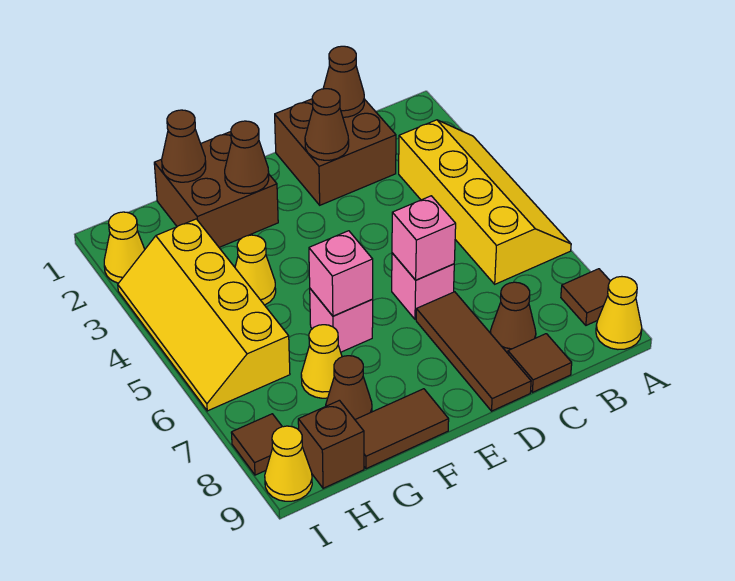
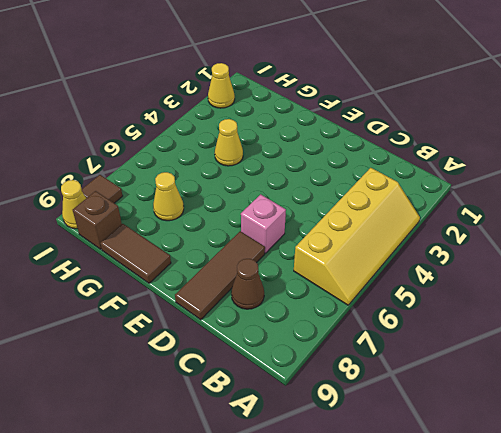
none -> brown 1x1 tile [561,269,610,325]
none -> yellow 1x1 cone [596,277,642,349]
none -> brown 2x2 brick [275,99,396,205]

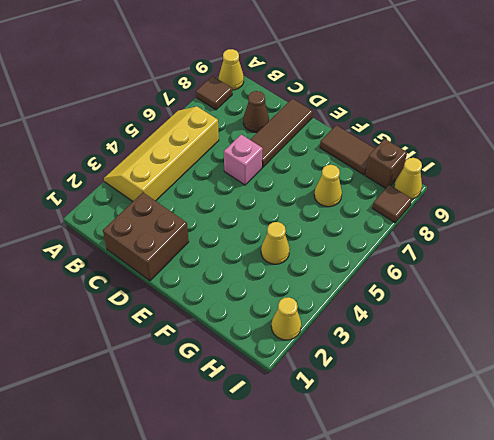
none -> brown 1x1 tile [508,334,572,392]
none -> brown 2x2 brick [154,132,278,247]
none -> pink 1x1 brick [310,289,373,352]

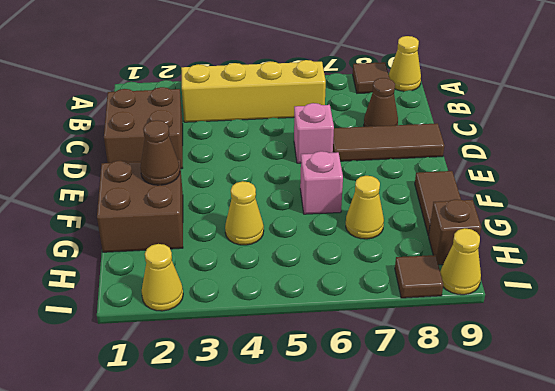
none -> brown 1x1 tile [508,334,572,392]
none -> brown 1x1 cone [326,356,372,419]
none -> yellow 2x4 slope [118,219,290,411]

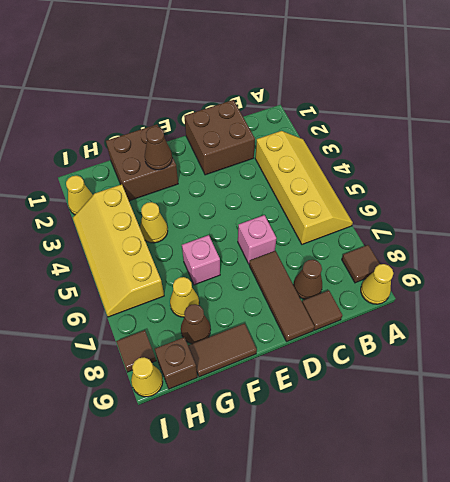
none -> brown 1x1 cone [323,46,364,117]
none -> brown 1x1 cone [305,89,349,160]
none -> pink 1x1 brick [392,196,456,280]

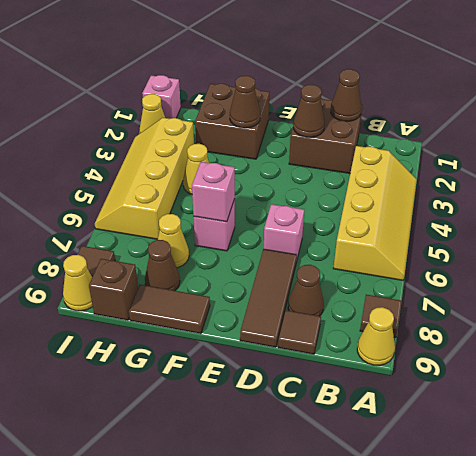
pink 1x1 brick [142,75,181,119] -> pink 1x1 brick moved to [392,196,456,280]
none -> brown 1x1 cone [162,110,206,182]

